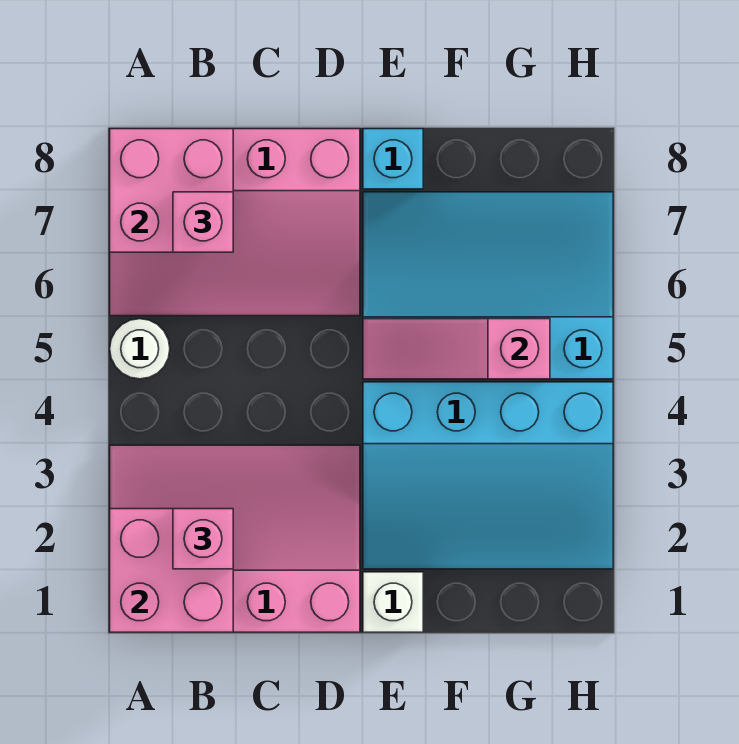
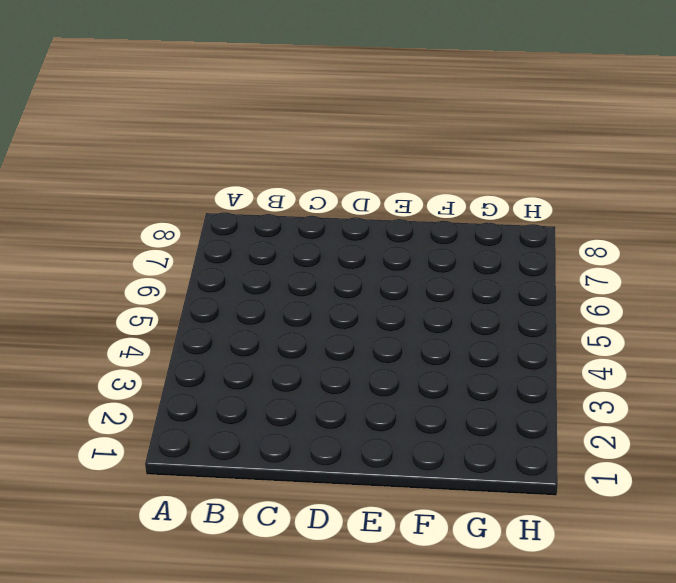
none -> pink 3x4 slope [110,445,360,632]
none -> white 1x1 round brick [110,319,170,379]
none -> pink 3x4 slope [110,129,360,316]

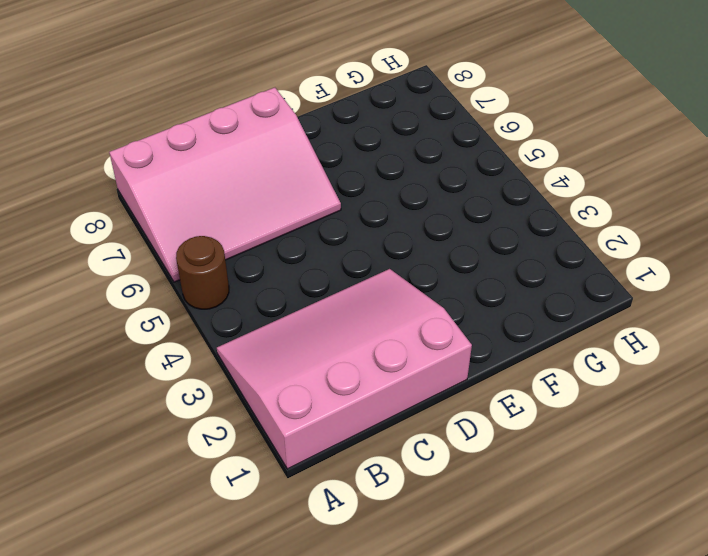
brown 1x1 round brick [176,236,229,309] -> white 1x1 round brick [110,319,170,379]
none -> white 1x1 brick [363,572,423,632]
none -> cyan 3x4 slope [363,382,613,569]
none -> cyan 3x4 slope [363,192,613,379]

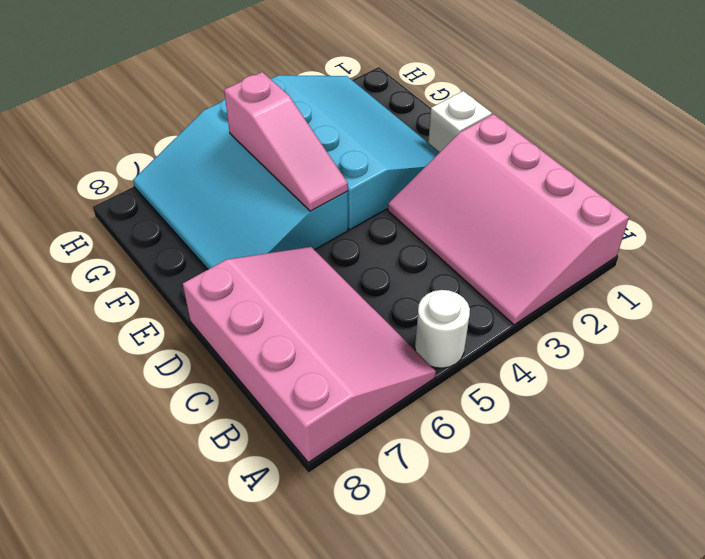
none -> cyan 1x1 brick [363,129,423,189]
none -> pink 2x2 brick [110,509,233,632]
none -> pink 2x2 brick [110,129,233,252]

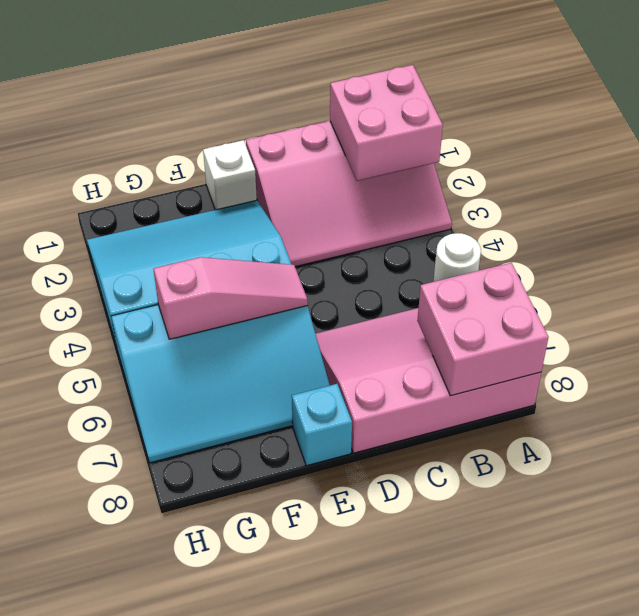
none -> pink 1x1 brick [173,509,233,569]
none -> pink 1x1 brick [173,192,233,252]

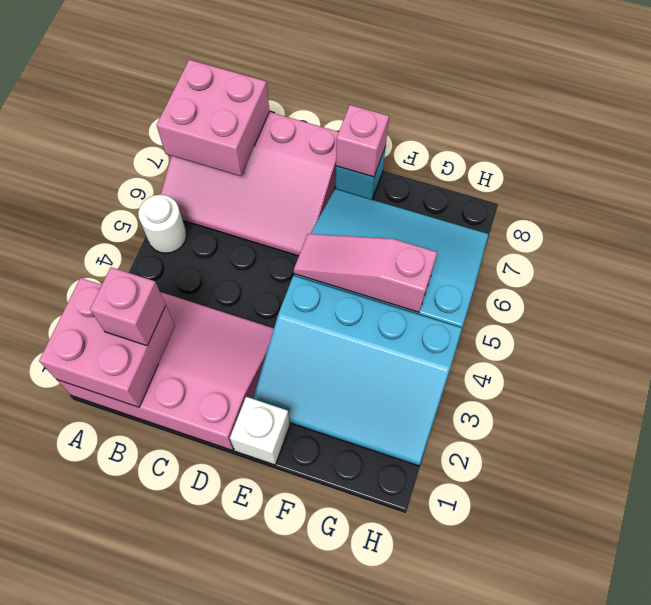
pink 1x1 brick [336,105,389,177] -> pink 1x1 brick moved to [173,192,233,252]

